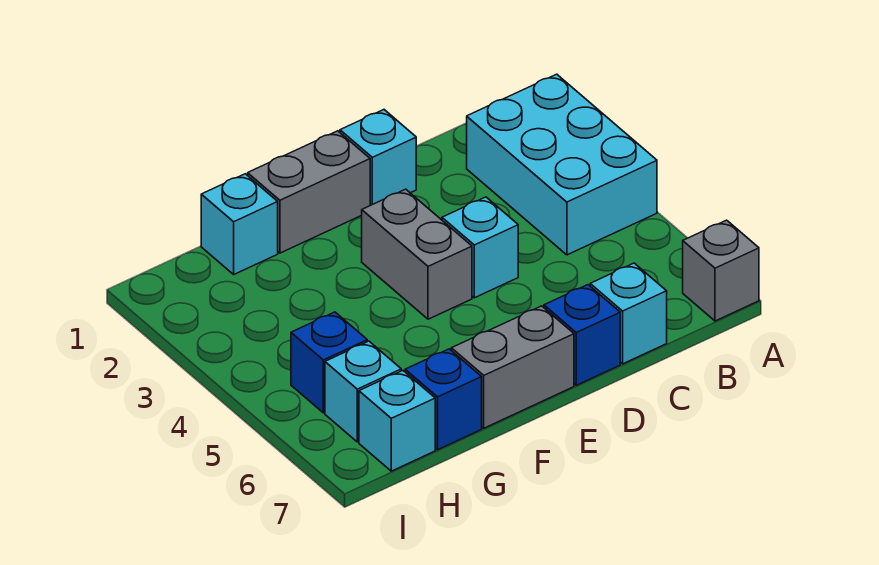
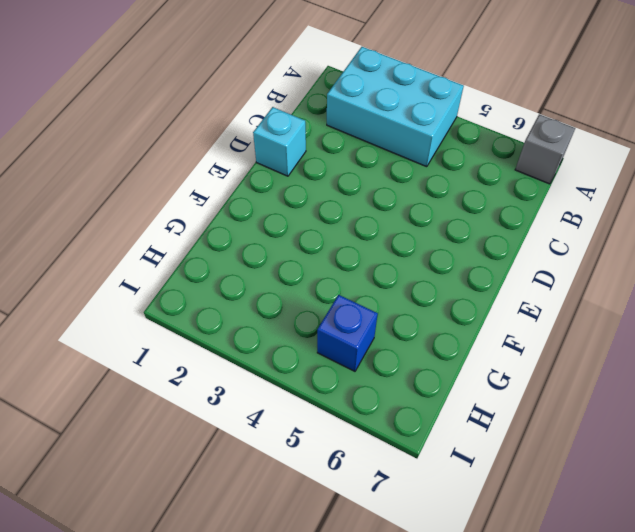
none -> cyan 1x1 brick [590,263,667,364]
none -> cyan 1x1 brick [442,197,518,298]
none -> blue 1x1 brick [544,285,620,385]

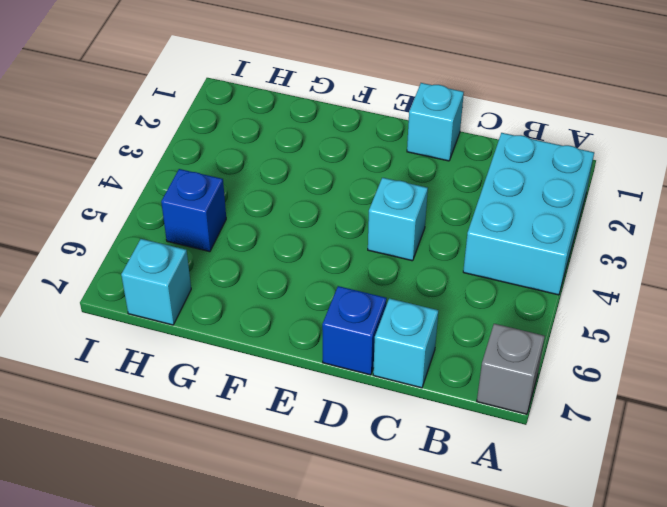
none -> grey 1x2 brick [248,131,370,253]
none -> grey 1x2 brick [362,189,472,319]
none -> grey 1x2 brick [451,306,574,428]

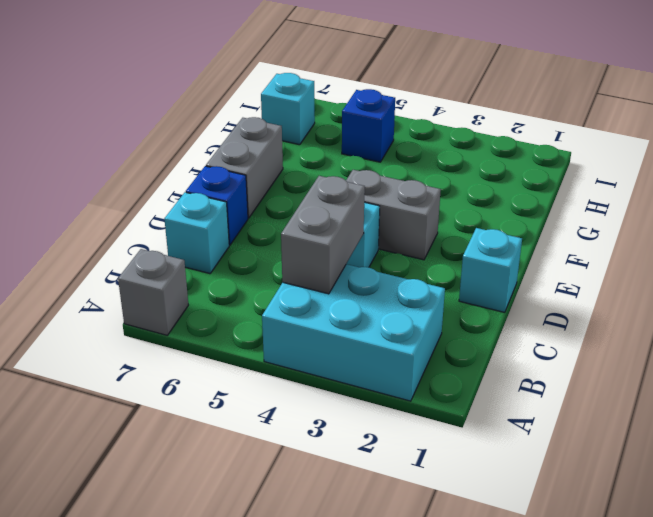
grey 1x2 brick [281,176,365,294] -> grey 1x2 brick moved to [248,131,370,253]
none -> cyan 1x1 brick [201,174,278,274]
none -> blue 1x1 brick [405,349,482,450]
none -> cyan 1x1 brick [325,341,401,442]

